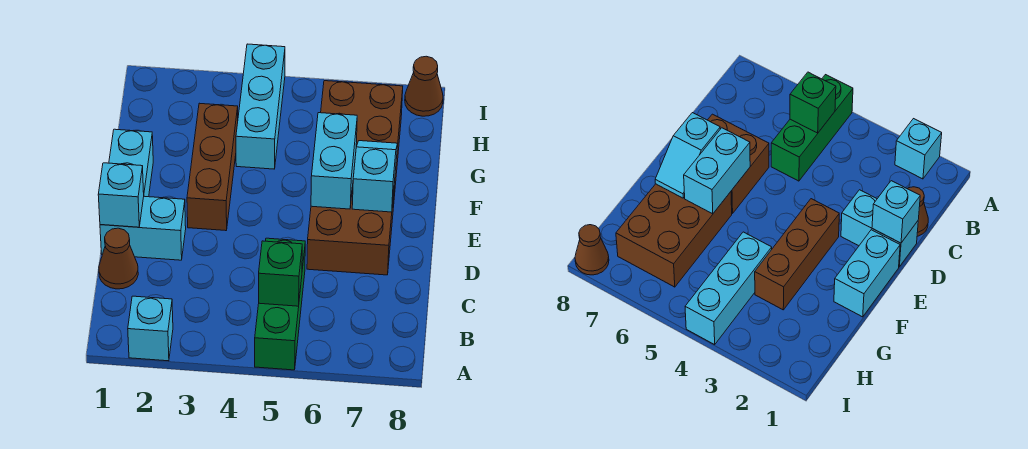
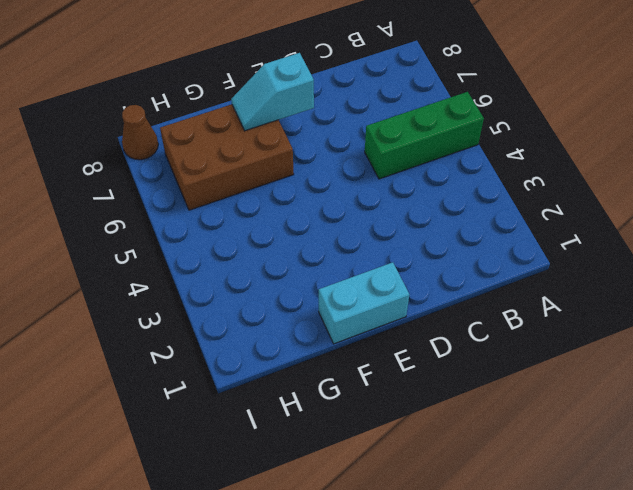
none -> cyan 1x1 brick [128,296,173,361]
none -> brown 1x1 cone [99,228,138,289]
none -> cyan 1x2 brick [100,196,186,260]

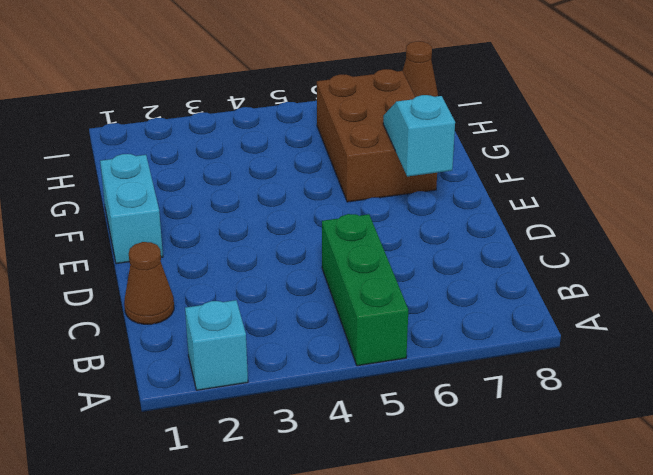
none -> cyan 1x2 brick [100,196,186,260]
none -> brown 2x2 brick [307,187,394,275]
none -> brown 1x3 brick [187,103,238,231]

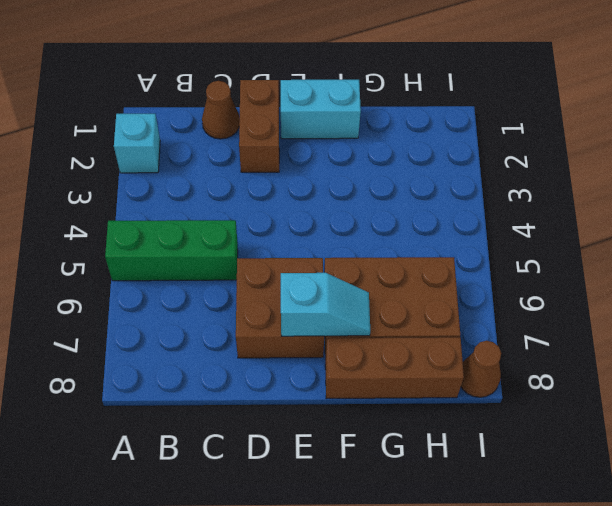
brown 1x2 brick [239,80,279,172] -> cyan 1x2 brick [100,196,186,260]
brown 1x3 brick [325,337,464,399] -> brown 1x3 brick moved to [187,103,238,231]
none -> cyan 1x3 brick [236,44,285,169]
none -> green 1x1 brick [259,241,302,306]
none -> cyan 1x1 brick [98,163,144,227]

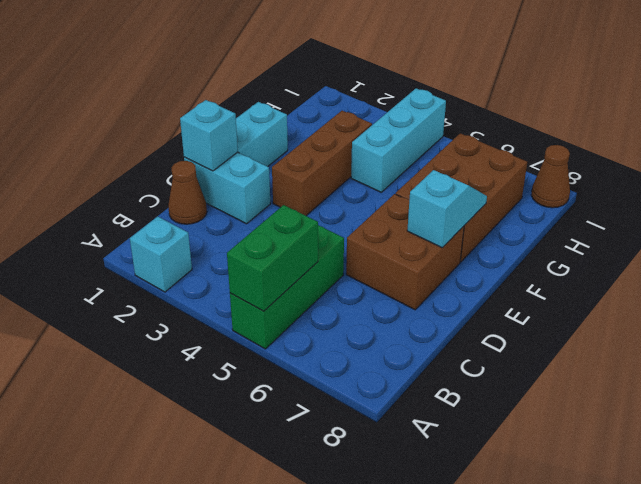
green 1x2 brick [227,205,318,311] -> green 1x1 brick [259,241,302,306]
none -> cyan 1x2 brick [311,113,357,209]

